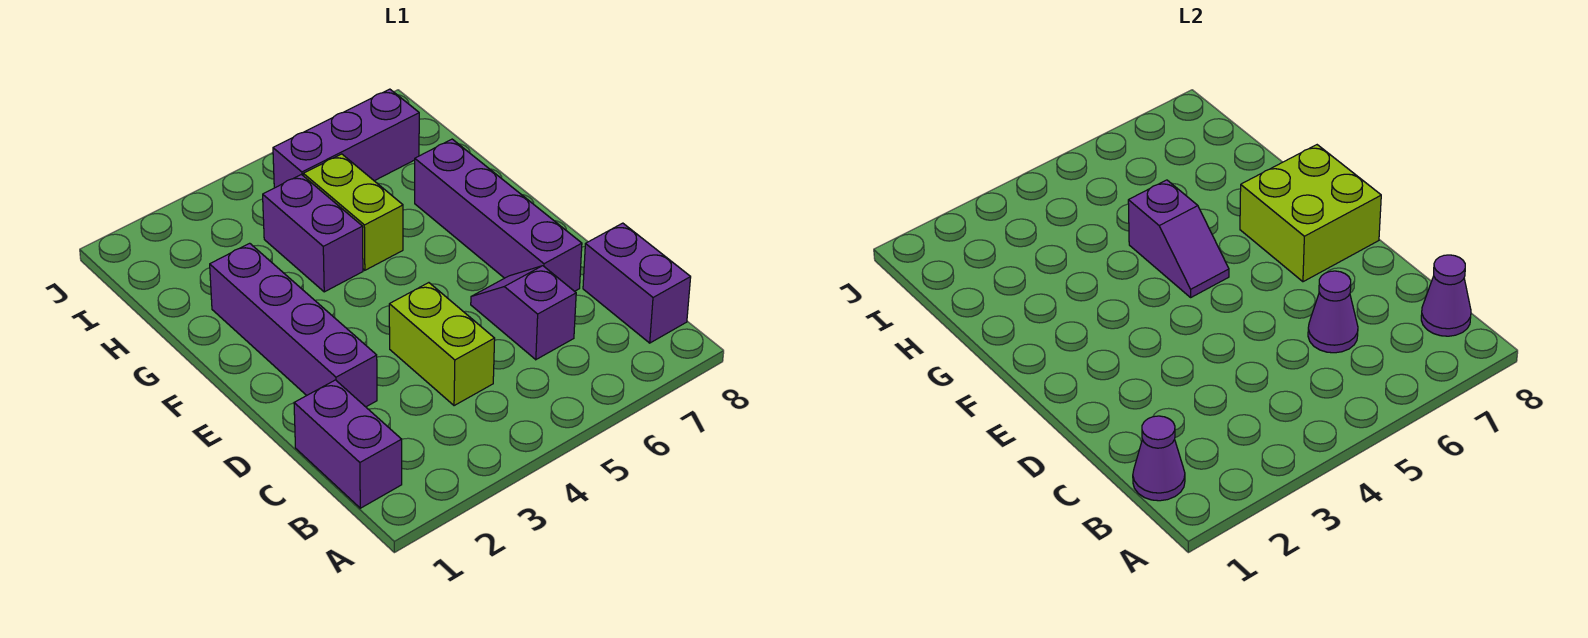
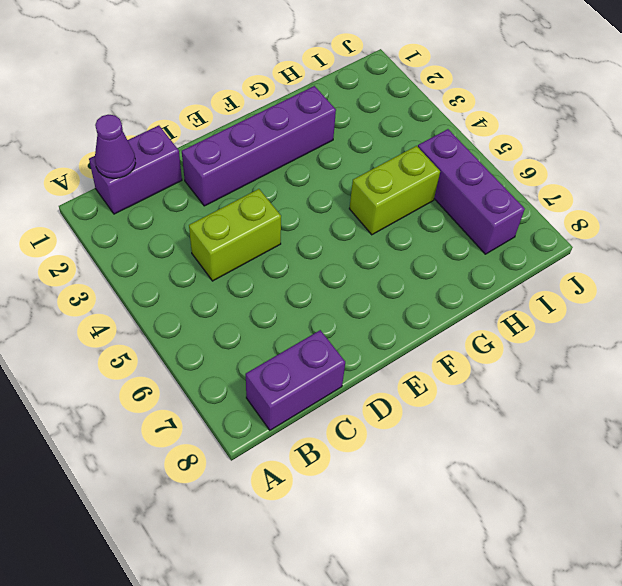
none -> purple 1x2 slope [471,266,576,360]
none -> purple 1x4 brick [415,139,582,291]
none -> purple 1x2 brick [263,175,363,292]

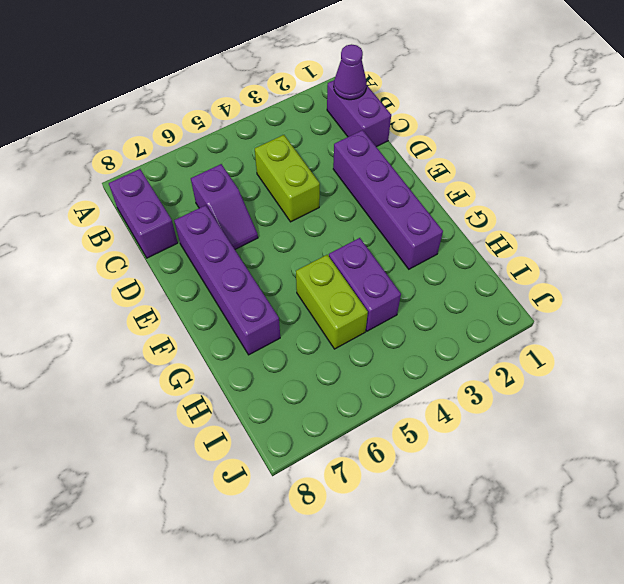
none -> purple 1x3 brick [273,89,419,188]
none -> purple 1x1 cone [1421,255,1471,336]
none -> purple 1x1 cone [1308,271,1358,353]

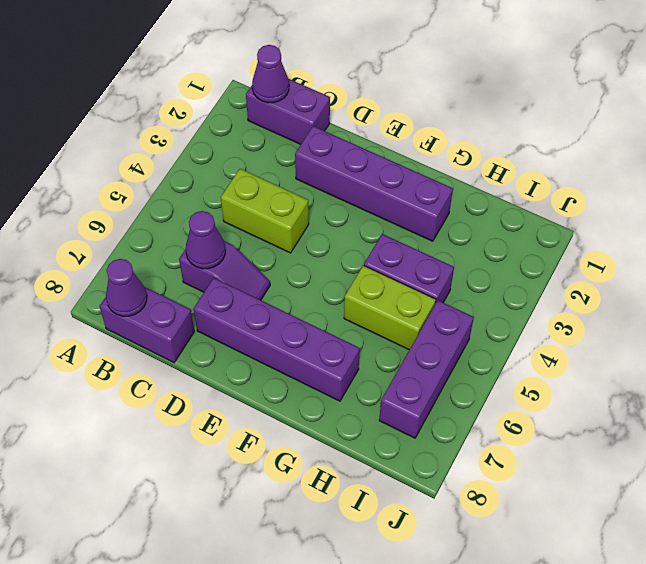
none -> lime 2x2 brick [1240,145,1381,282]
none -> purple 1x2 slope [1128,180,1229,297]

